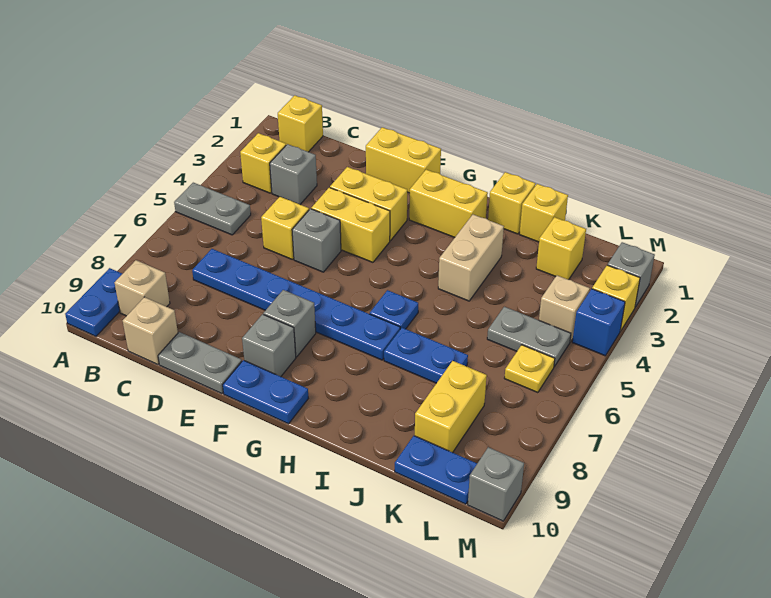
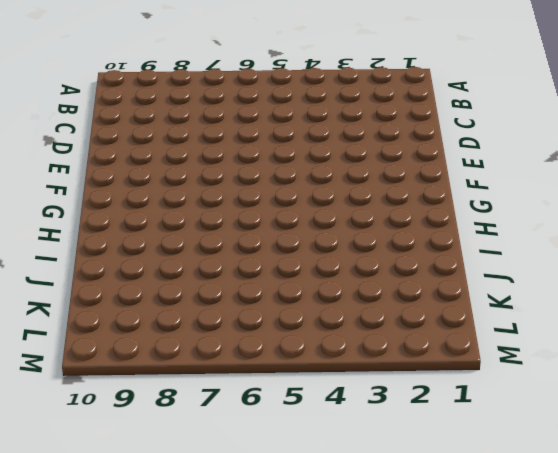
none -> grey 1x2 plate [174,183,251,235]
none -> blue 1x2 plate [65,268,122,336]
none -> yellow 1x1 brick [278,95,323,152]
none -> yellow 1x1 brick [240,133,286,193]

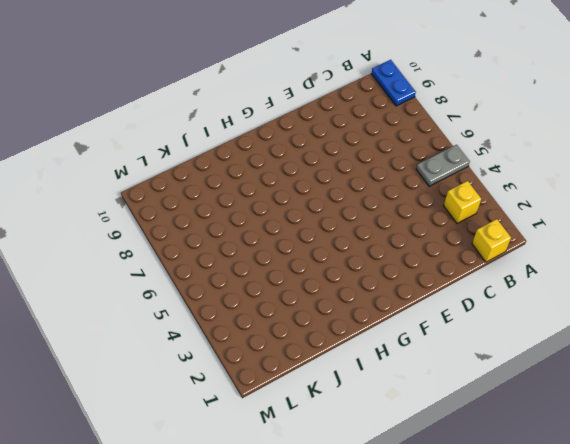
none -> tan 1x1 brick [115,260,170,316]
none -> grey 1x1 brick [270,144,317,204]
none -> blue 1x6 plate [192,249,400,360]
none -> tan 1x1 brick [123,297,178,364]

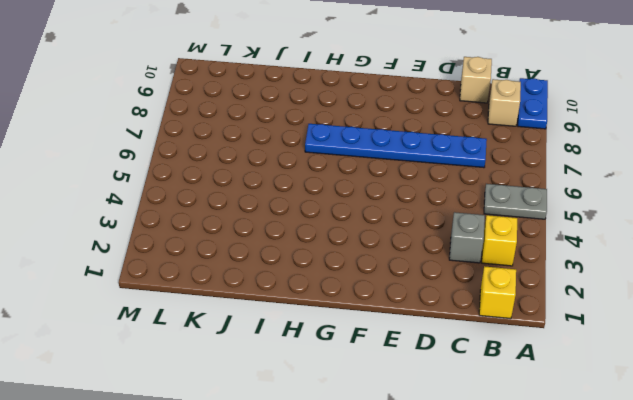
none -> yellow 1x1 brick [261,197,309,260]
none -> grey 1x2 plate [158,332,242,394]
none -> yellow 1x2 brick [365,127,441,193]
none -> yellow 1x2 brick [330,167,407,241]

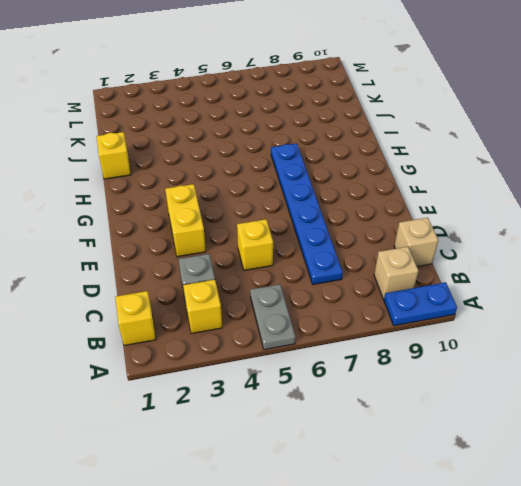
none -> grey 1x2 plate [158,332,242,394]
none -> yellow 1x2 brick [365,127,441,193]
none -> yellow 1x2 brick [311,188,390,262]
none -> grey 1x1 brick [292,209,341,272]

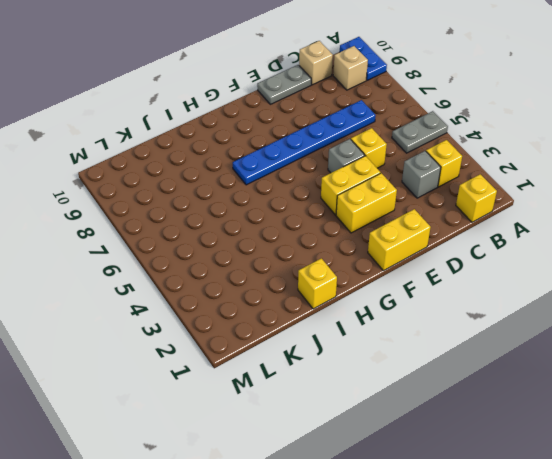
none -> grey 1x1 brick [263,290,316,357]
none -> grey 1x1 brick [242,314,296,377]
none -> blue 1x2 plate [223,360,308,424]
none -> yellow 1x2 brick [409,170,488,237]

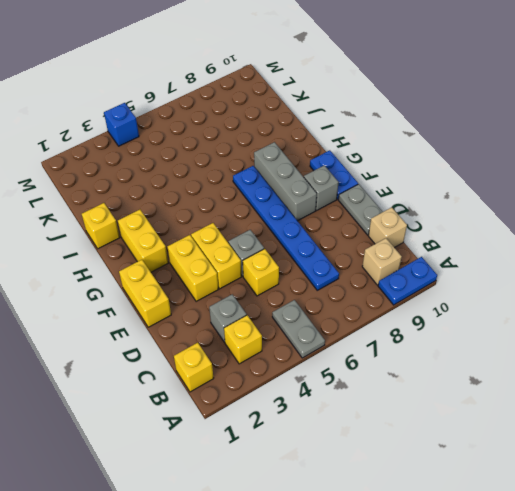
grey 1x3 brick [254,142,317,221] -> grey 1x1 brick [263,290,316,357]
none -> blue 1x1 plate [370,290,418,329]
none -> tan 1x2 brick [438,215,504,301]
none -> blue 1x2 plate [384,328,468,383]
none -> yellow 1x1 brick [520,184,568,242]

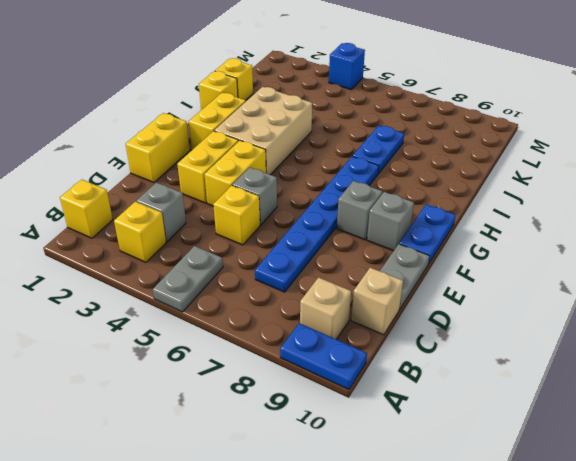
tan 2x3 brick [214,87,312,175] -> tan 1x2 brick [438,215,504,301]
none -> blue 1x1 plate [370,290,418,329]
none -> yellow 1x1 brick [536,217,586,280]
none -> grey 1x2 plate [487,307,571,367]
none -> yellow 1x2 brick [415,361,487,453]

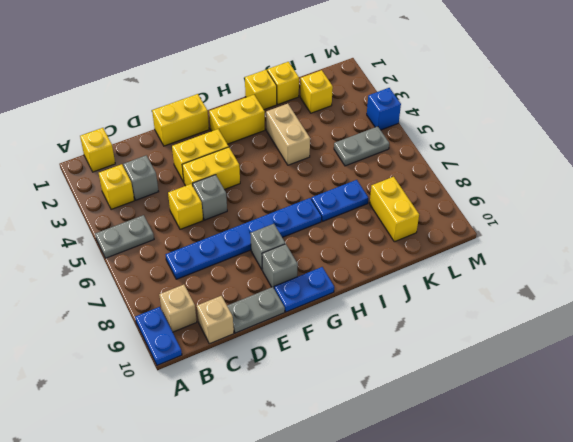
none -> blue 1x1 plate [370,290,418,329]
none -> blue 1x2 plate [395,436,477,504]
none -> tan 1x1 brick [539,276,590,342]
none -> yellow 1x1 plate [504,345,555,393]

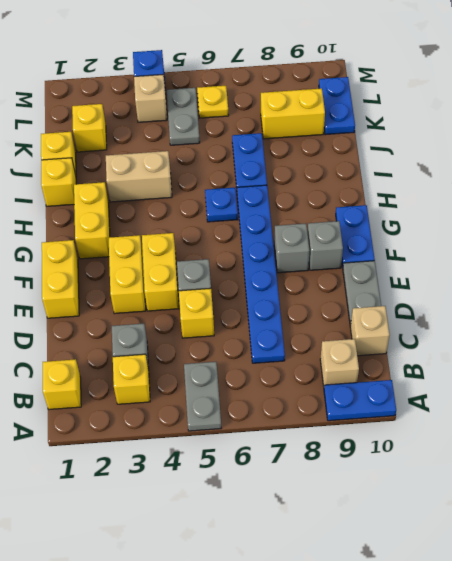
none -> grey 1x1 brick [608,242,655,307]
none -> yellow 1x1 brick [592,265,640,331]
none -> grey 1x1 brick [468,447,524,521]

